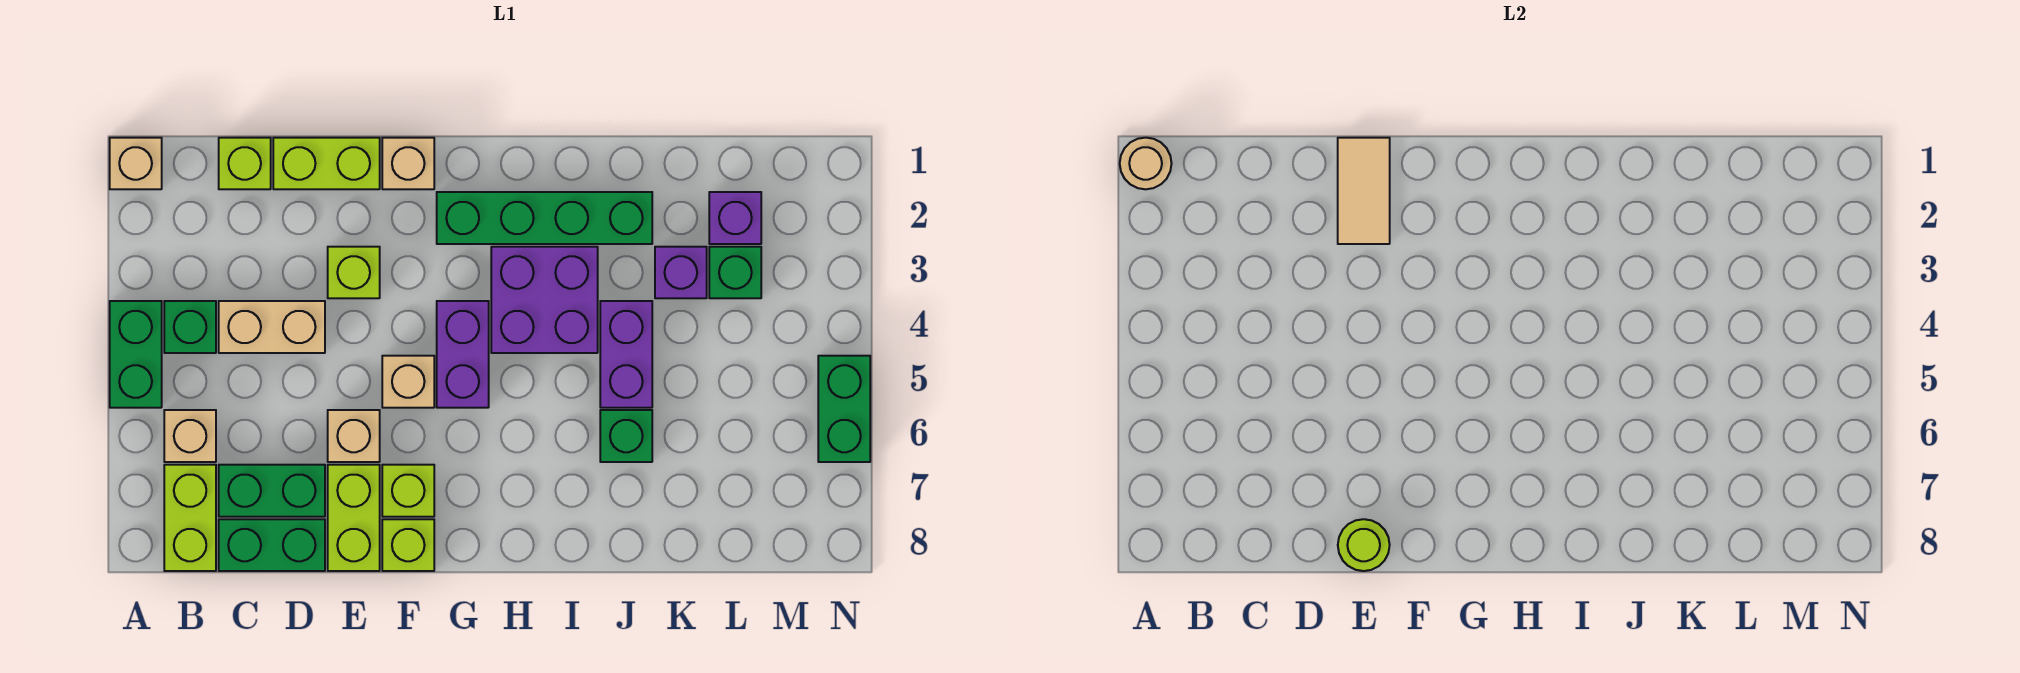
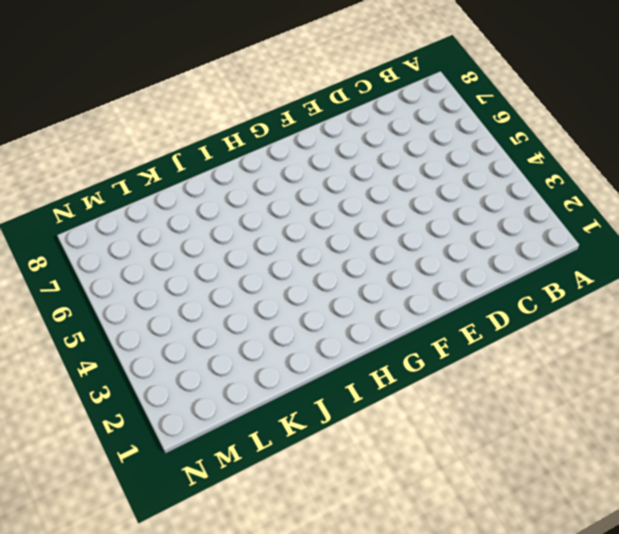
none -> tan 1x1 brick [110,138,162,189]
none -> green 1x2 brick [110,301,162,408]
none -> green 1x1 brick [164,301,216,353]

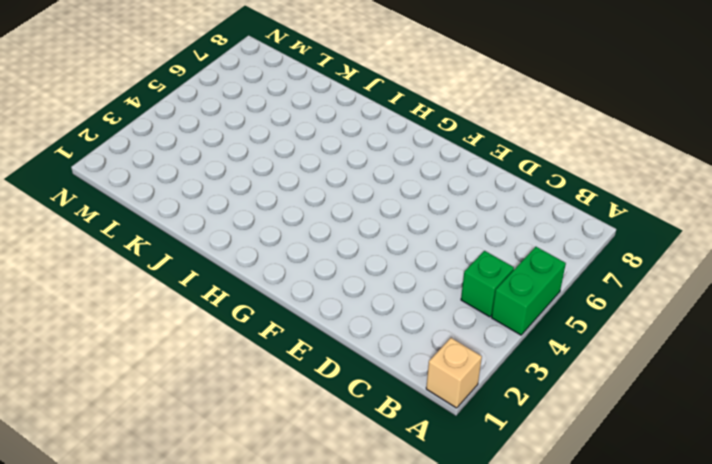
none -> tan 1x1 brick [164,410,216,462]
none -> lime 1x2 brick [164,465,216,571]
none -> lime 1x1 brick [219,138,271,189]

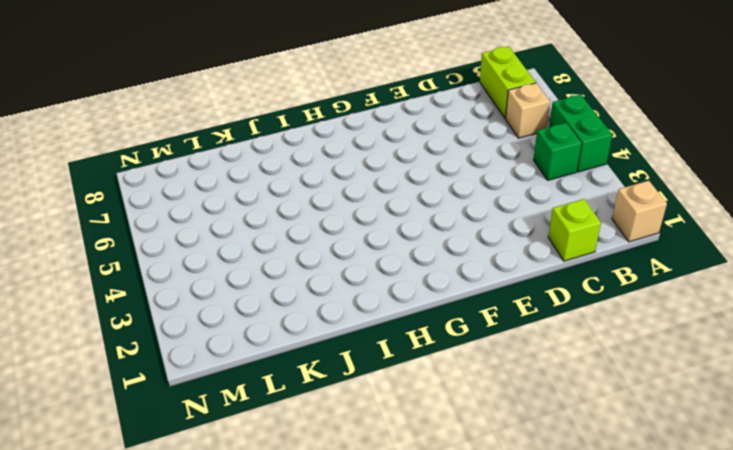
none -> tan 1x2 brick [219,301,325,353]
none -> green 1x2 brick [219,465,325,517]
none -> green 1x2 brick [219,519,325,571]

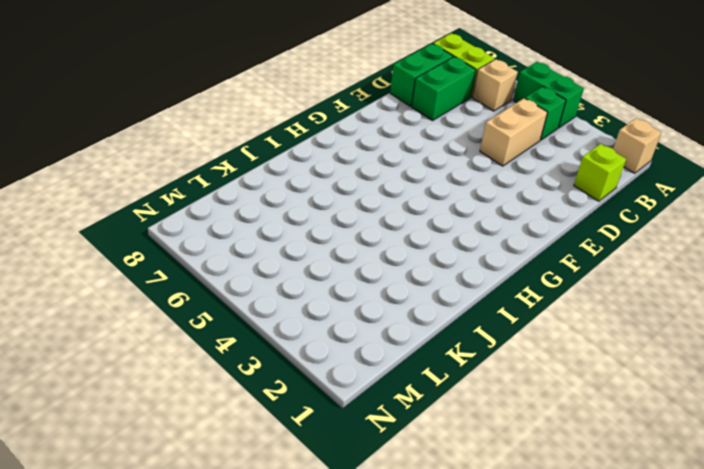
none -> lime 1x2 brick [273,138,380,189]
none -> lime 1x1 brick [328,247,380,298]
none -> tan 1x1 brick [328,410,380,462]

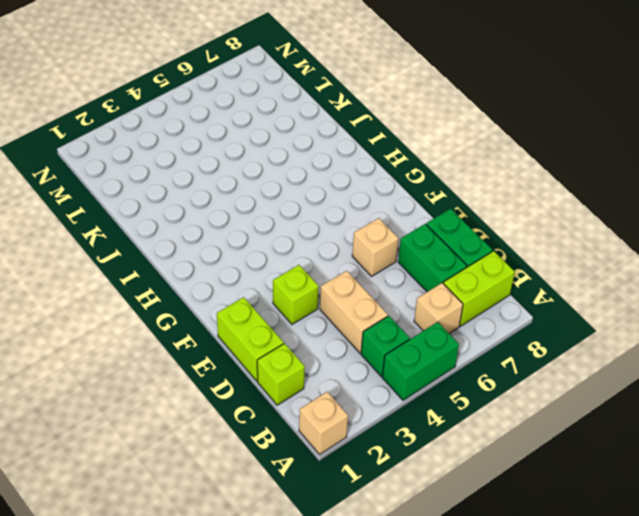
none -> lime 1x2 brick [328,465,380,571]
none -> tan 1x1 brick [382,138,434,189]
none -> tan 1x1 brick [382,356,434,408]

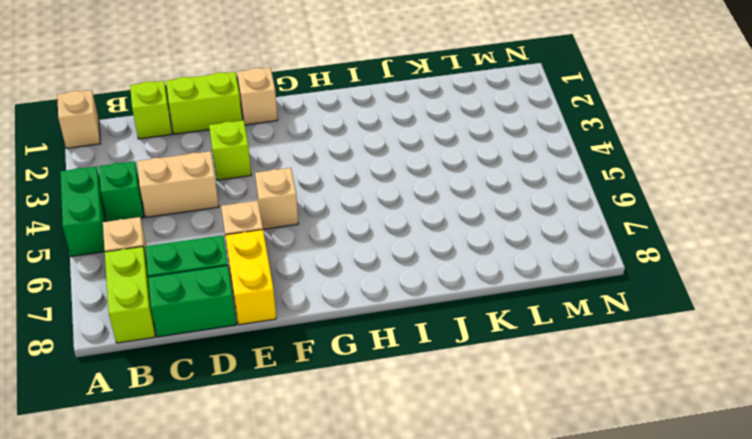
yellow 1x2 brick [225,230,276,325] -> lime 1x2 brick [328,465,380,571]
none -> lime 1x1 brick [382,465,434,517]
none -> lime 1x1 brick [382,519,434,571]
none -> green 1x4 brick [437,192,652,244]

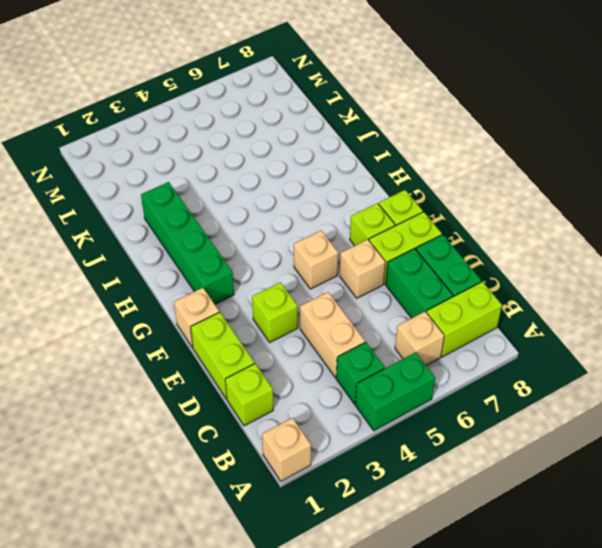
none -> purple 1x2 brick [437,301,489,408]
none -> purple 2x2 brick [491,247,598,353]
none -> purple 1x2 brick [600,301,652,408]

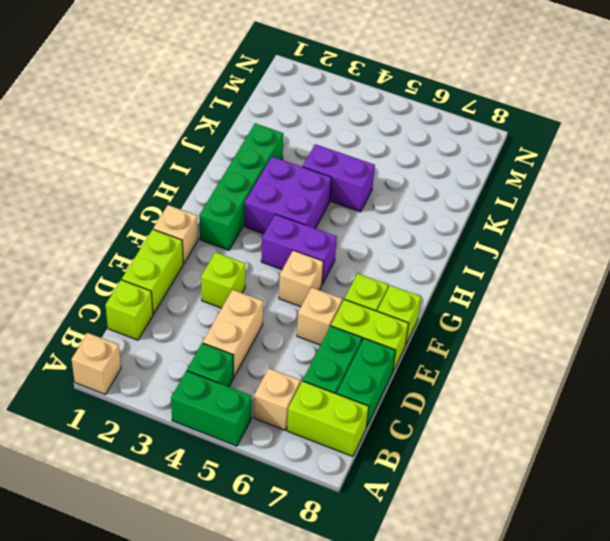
none -> green 1x1 brick [600,410,652,462]
none -> purple 1x1 brick [655,247,707,298]
none -> purple 1x1 brick [709,192,761,244]

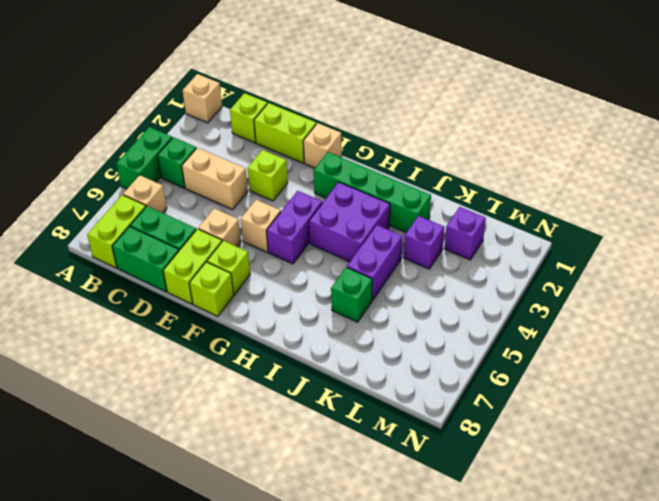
none -> green 1x1 brick [709,247,761,298]
none -> green 1x2 brick [818,356,870,462]
none -> tan 1x1 round brick [1120,138,1172,189]

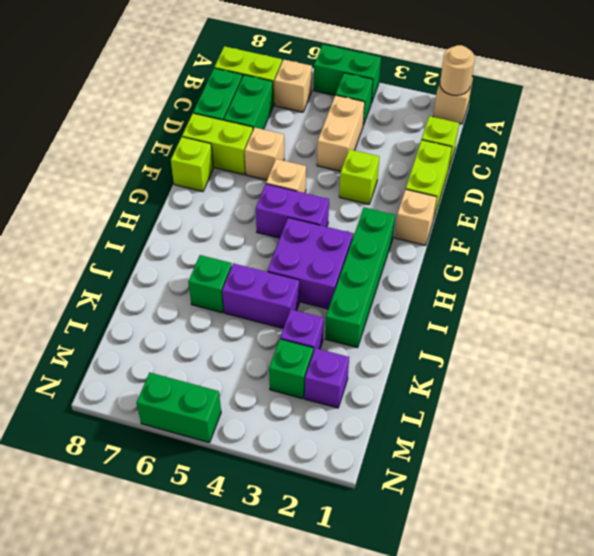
none -> lime 1x1 brick [382,465,434,517]
none -> tan 1x2 tile [1338,138,1390,244]
none -> lime 1x1 round brick [1338,519,1390,571]

